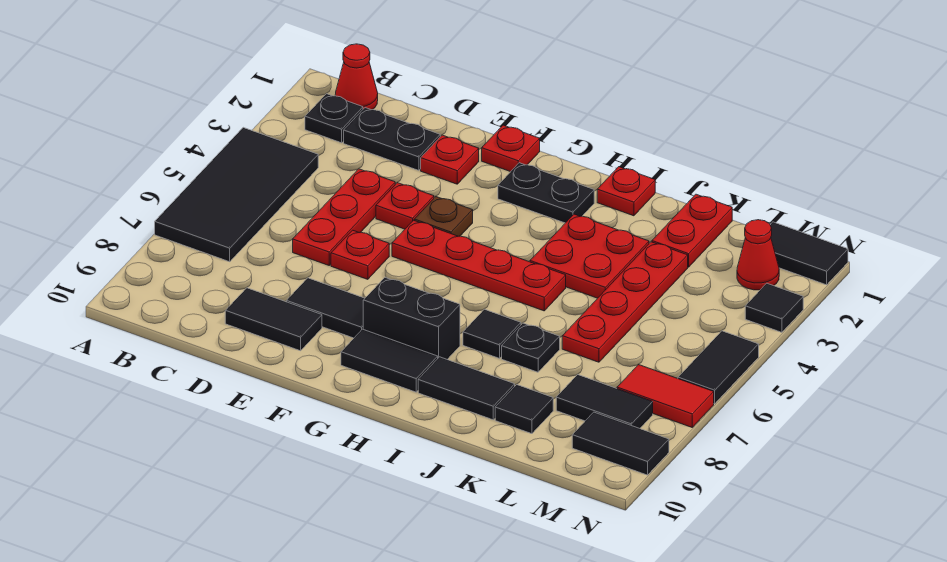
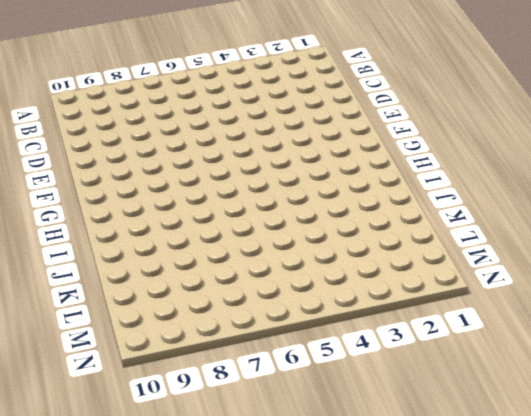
none -> black 2x4 tile [155,127,318,262]
none -> red 1x1 cone [335,44,378,110]
none -> black 1x1 plate [305,94,363,143]
none -> black 1x2 plate [344,108,440,170]

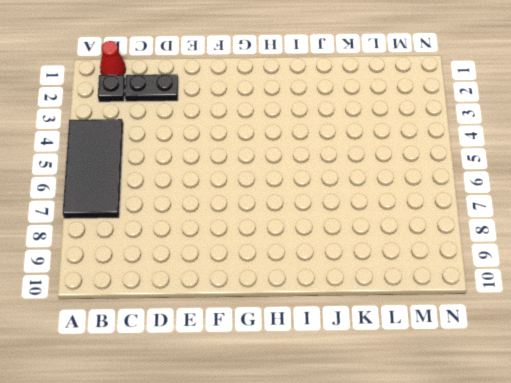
none -> red 1x3 plate [293,169,395,265]
none -> black 1x2 tile [225,288,322,351]
none -> red 1x1 plate [421,135,479,184]
none -> red 1x1 plate [376,183,434,229]

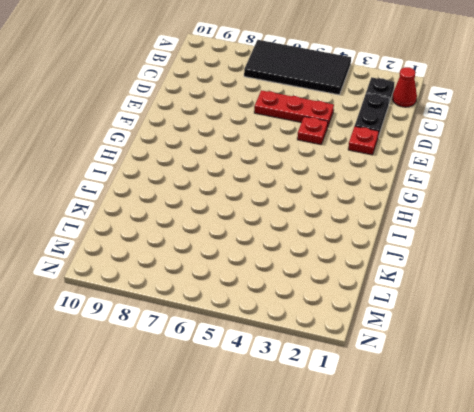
none -> black 1x2 tile [225,288,322,351]
none -> red 1x1 plate [331,230,389,279]
none -> black 1x2 tile [286,278,365,338]
none -> red 1x1 plate [482,125,540,172]

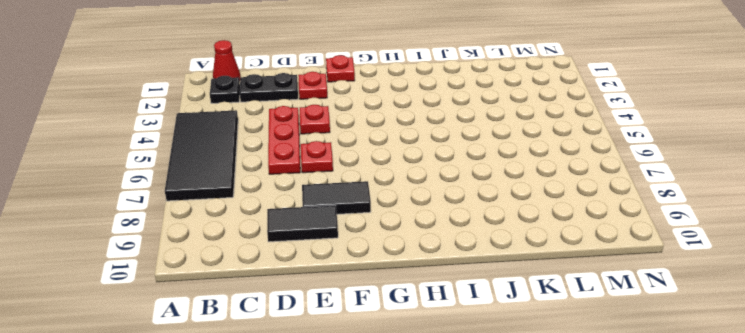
none -> brown 1x1 plate [414,197,473,236]
none -> red 1x4 plate [392,220,566,311]
none -> black 1x2 plate [498,163,594,223]
none -> black 1x2 brick [363,278,460,359]

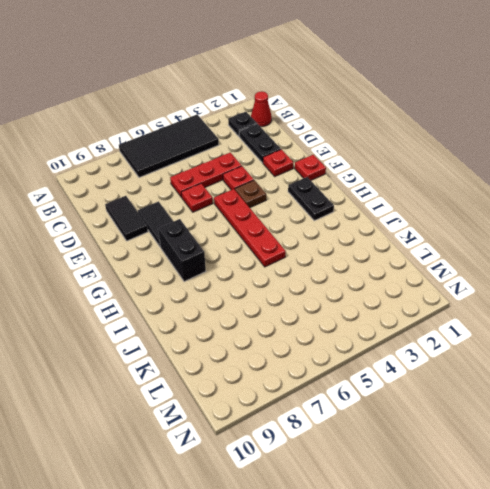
none -> black 1x2 tile [341,329,438,392]
none -> red 1x1 plate [597,167,655,216]
none -> red 2x2 plate [530,214,649,298]
none -> black 1x1 tile [463,309,521,358]

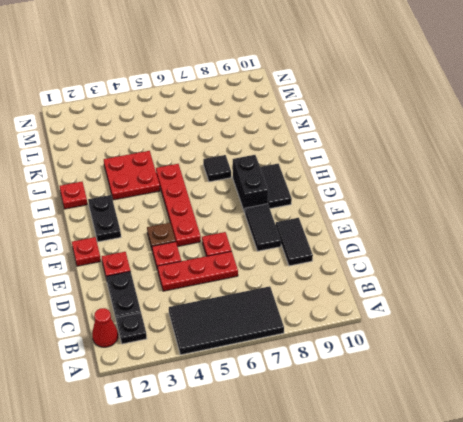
none -> black 1x2 tile [418,357,515,420]
none -> black 1x1 plate [502,323,560,372]
none -> red 1x2 plate [652,194,732,267]
none -> red 1x4 plate [562,242,688,362]

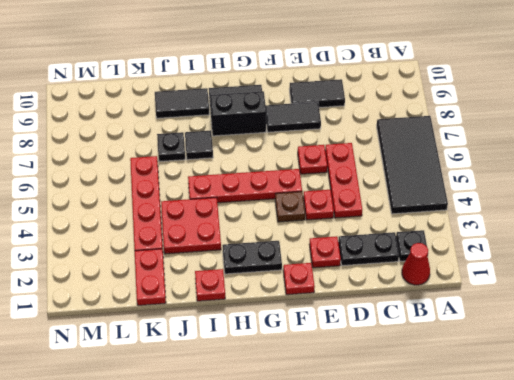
none -> black 1x1 tile [495,385,553,434]
none -> black 1x2 tile [556,375,653,428]
none -> black 1x2 tile [770,222,848,285]
none -> red 1x1 cone [737,220,779,290]

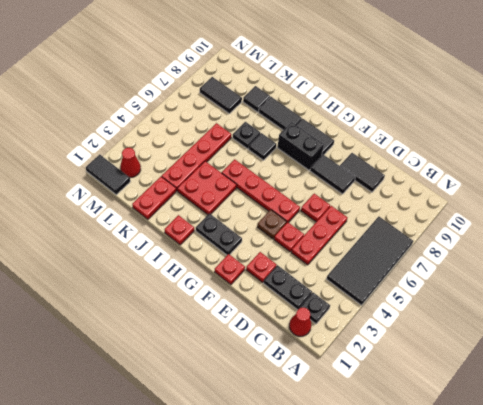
none -> red 1x2 tile [617,364,714,427]
none -> black 1x2 tile [572,412,669,475]
none -> black 1x1 tile [745,283,803,332]
none -> black 1x2 tile [678,331,759,404]

